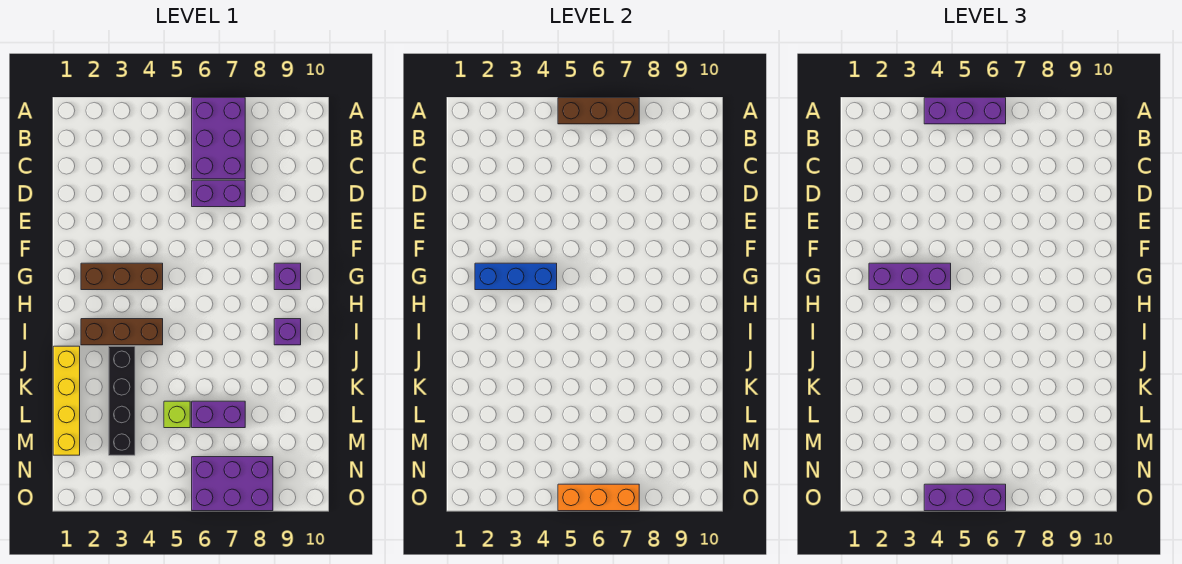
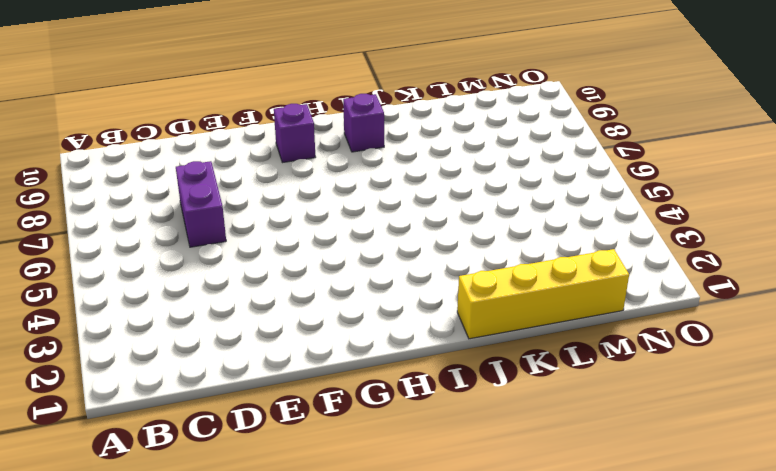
none -> purple 2x3 brick [192,98,245,179]
none -> brown 1x3 brick [81,263,163,290]
none -> brown 1x3 brick [81,319,163,345]

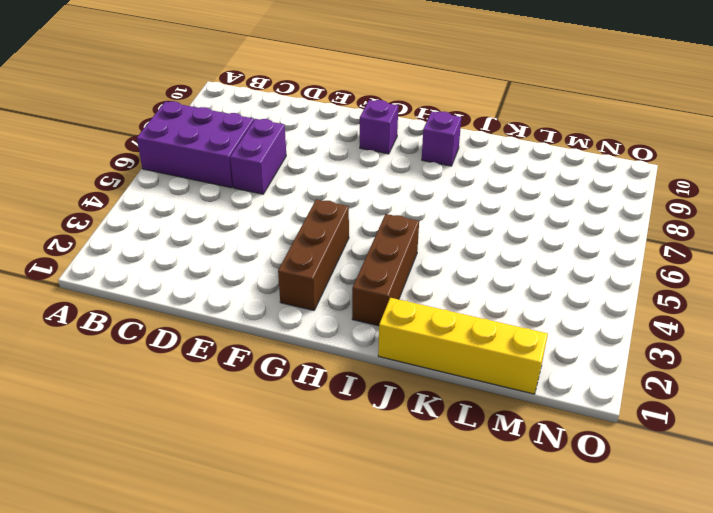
none -> black 1x4 brick [109,346,135,455]
none -> lime 1x1 brick [164,401,190,428]
none -> purple 1x2 brick [192,401,245,428]

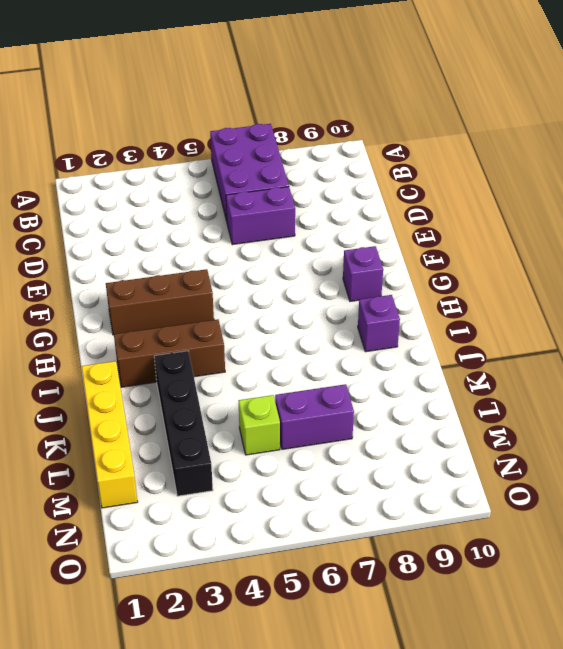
none -> purple 2x3 brick [192,457,273,511]
none -> brown 1x3 brick [558,98,639,124]
none -> blue 1x3 brick [475,263,557,290]

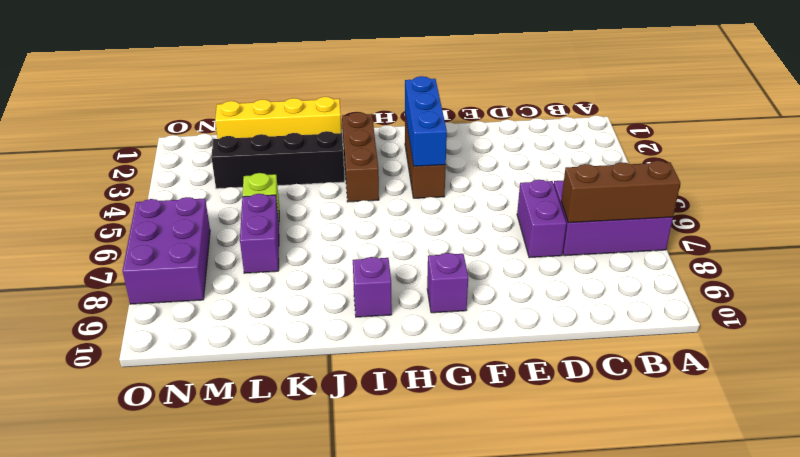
brown 1x3 brick [561,161,680,223] -> brown 1x3 brick turned to [558,98,639,124]
none -> orange 1x3 brick [558,484,639,511]
none -> purple 1x3 brick [924,98,1006,124]
none -> purple 1x3 brick [869,263,951,290]

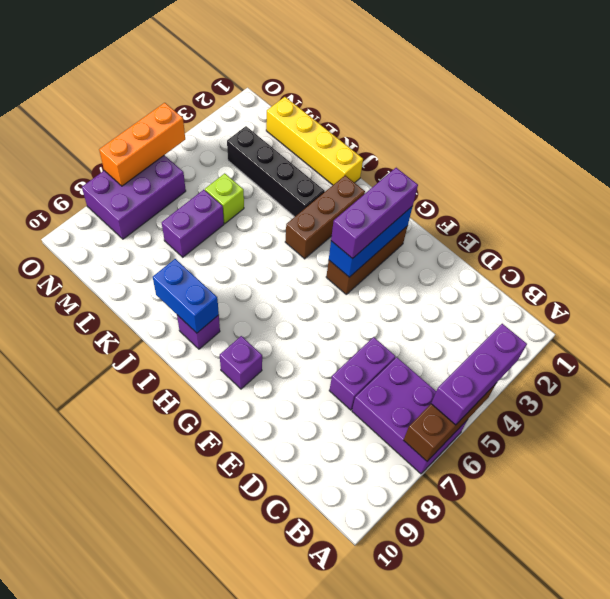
blue 1x2 brick [153,259,219,333] -> none
none -> purple 1x3 brick [924,484,1006,511]

